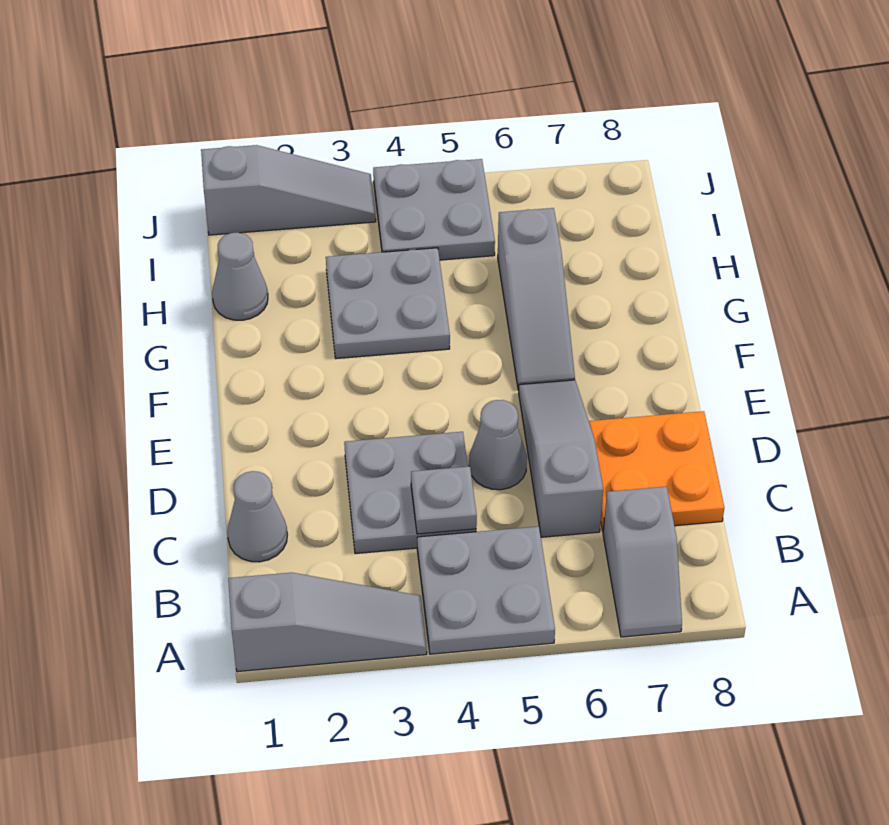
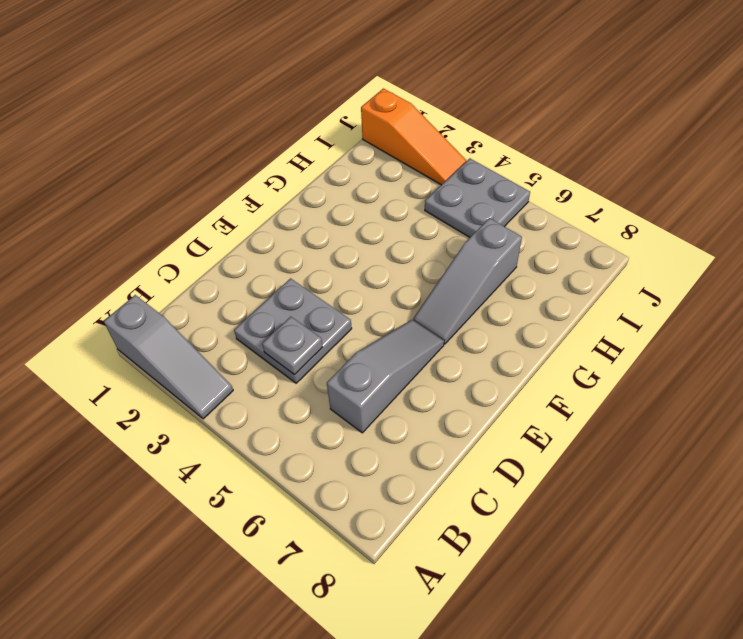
orange 1x3 slope [361,89,467,185] -> grey 1x3 slope [201,145,376,235]
none -> grey 2x2 plate [417,526,555,654]
none -> grey 1x2 slope [603,487,682,637]
none -> grey 1x1 cone [228,471,287,562]

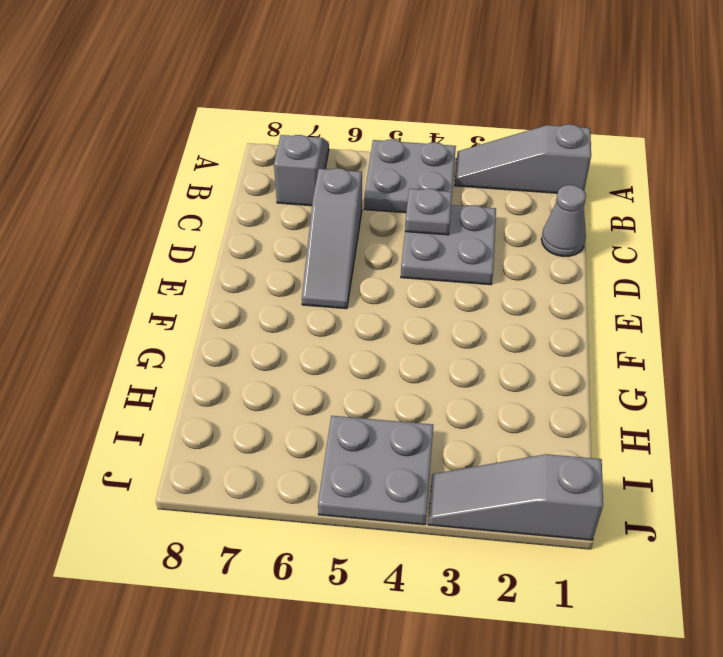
none -> orange 2x2 plate [589,411,724,531]
none -> grey 1x1 cone [469,400,527,490]
none -> grey 1x3 slope [498,208,575,390]

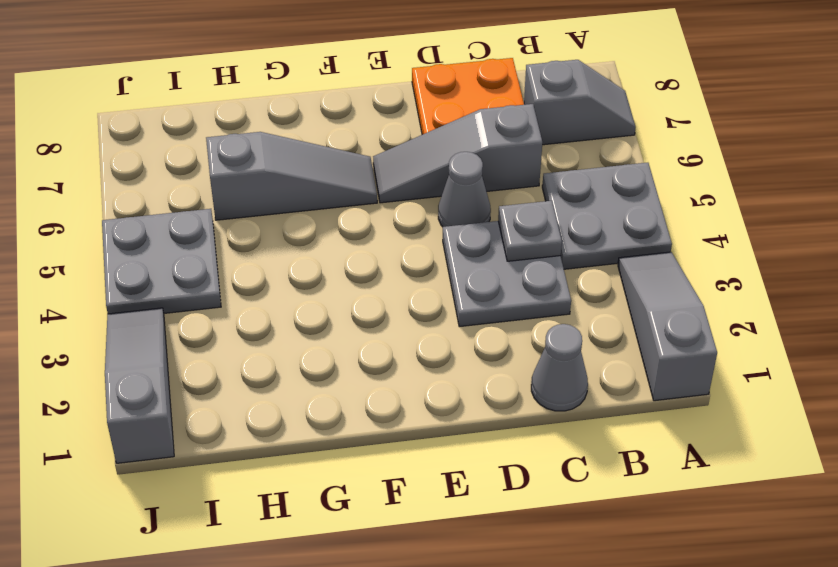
none -> grey 2x2 plate [326,248,450,359]
none -> grey 1x1 cone [212,233,268,320]

